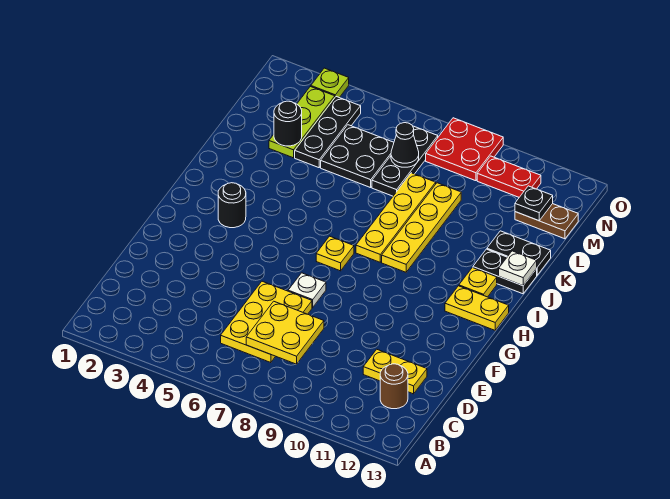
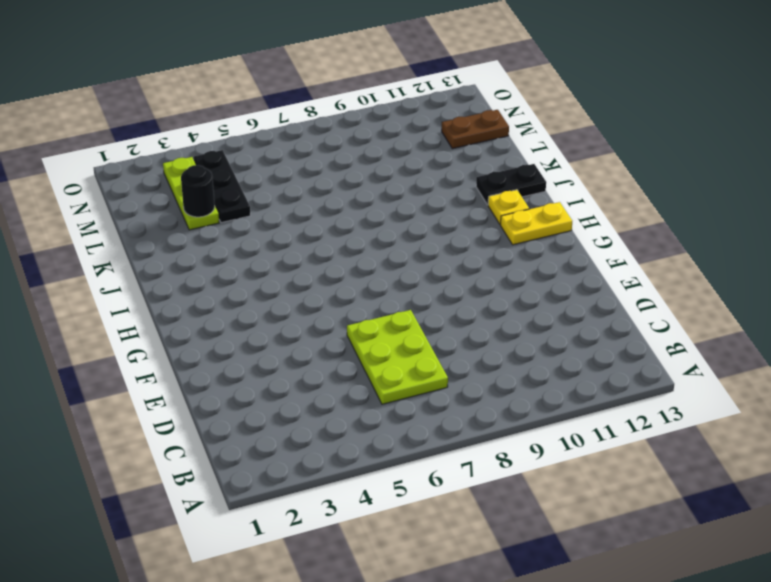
lime 2x3 plate [347,310,448,404] -> yellow 2x3 plate [221,281,312,363]
none -> brown 1x1 round brick [380,364,408,409]
none -> yellow 1x2 plate [363,349,427,394]
none -> white 1x1 plate [288,273,326,307]

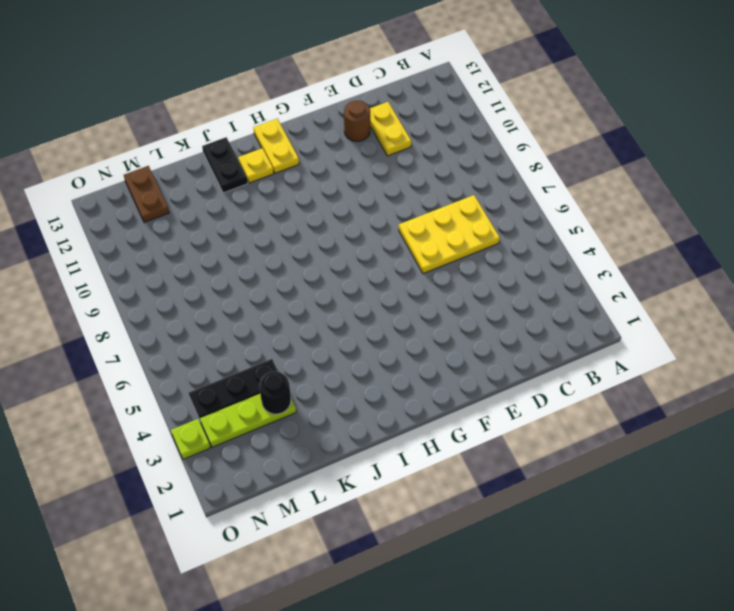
brown 1x1 round brick [344,101,370,142] -> brown 1x1 round brick moved to [380,364,408,409]
none -> white 1x1 plate [288,273,326,307]
none -> black 1x1 round brick [218,183,246,228]
none -> yellow 1x1 plate [316,236,354,271]

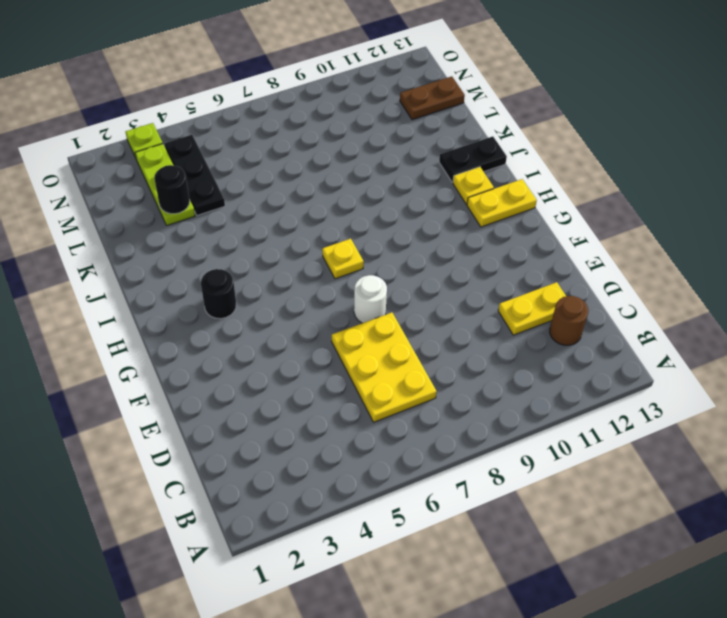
white 1x1 round brick [354,275,387,323] -> white 1x1 plate [288,273,326,307]
none -> yellow 1x4 plate [356,173,436,262]
none -> yellow 1x4 plate [382,183,461,272]
none -> black 1x2 plate [487,231,551,275]

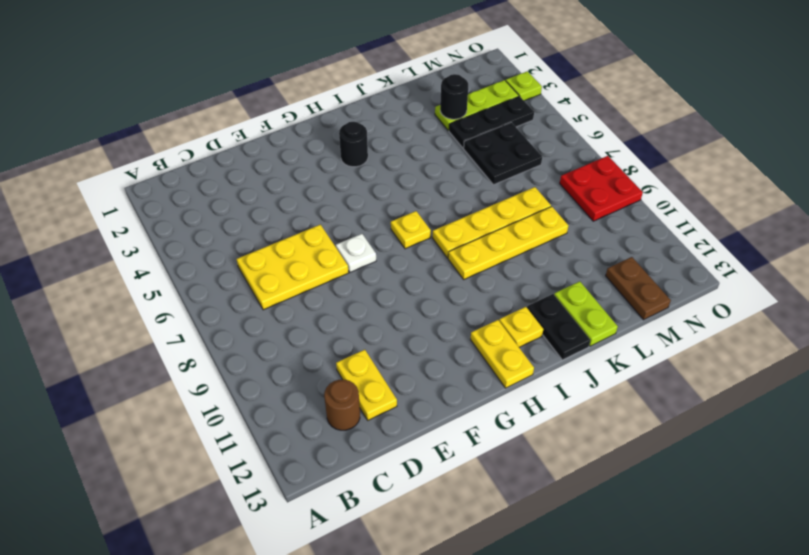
lime 1x2 plate [554,281,618,346] -> black 1x2 plate [487,231,551,275]
none -> black 1x3 plate [372,126,438,196]
none -> red 1x2 plate [477,156,541,197]
none -> yellow 2x2 plate [246,301,324,364]

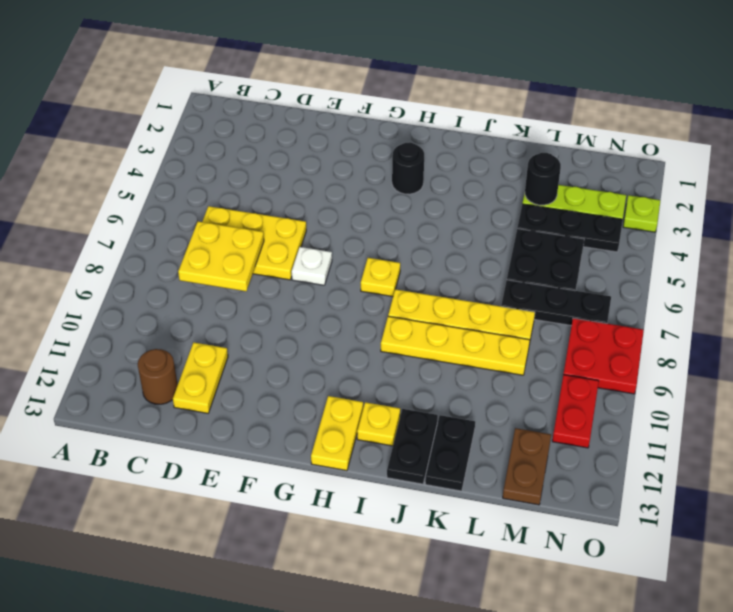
none -> white 1x1 plate [499,251,537,286]
none -> black 1x1 cone [391,123,419,167]
none -> black 1x1 plate [515,186,553,221]

